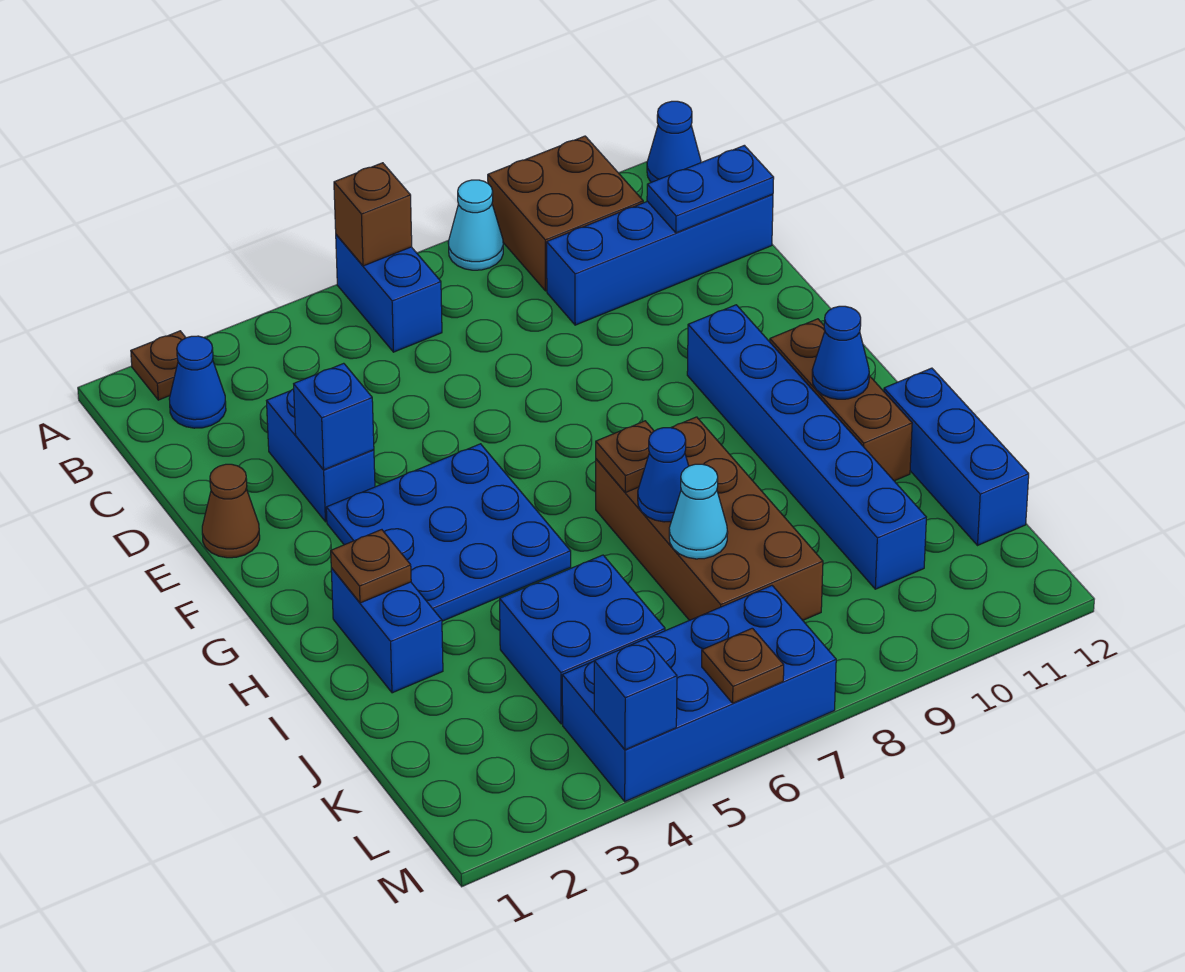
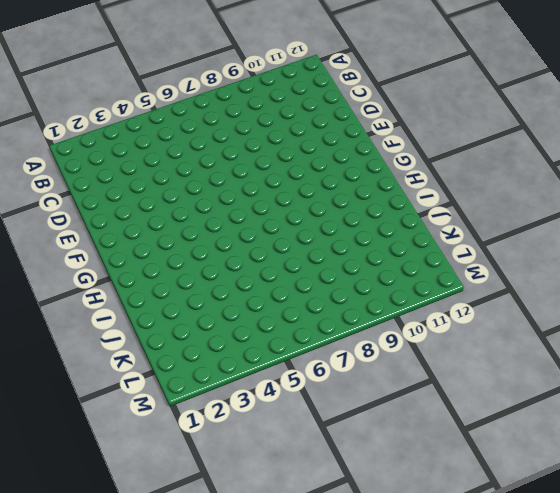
none -> brown 1x1 plate [131,331,186,400]
none -> blue 1x2 brick [336,235,442,352]
none -> cyan 1x1 cone [448,180,503,270]

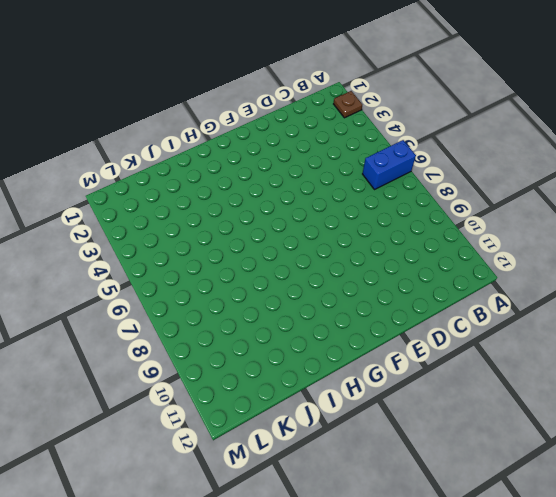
none -> cyan 1x1 cone [448,180,503,270]
none -> brown 2x2 brick [488,136,643,291]
none -> blue 1x1 cone [647,101,701,182]

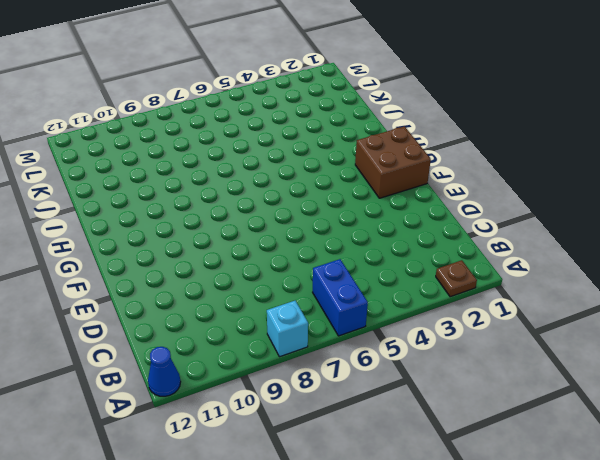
cyan 1x1 brick [267,300,308,357] -> cyan 1x1 cone [448,180,503,270]
brown 2x2 brick [355,126,431,198] -> brown 2x2 brick moved to [488,136,643,291]
none -> blue 1x1 cone [169,336,226,428]
none -> blue 1x4 brick [547,194,773,325]
none -> blue 1x2 brick [267,389,375,522]

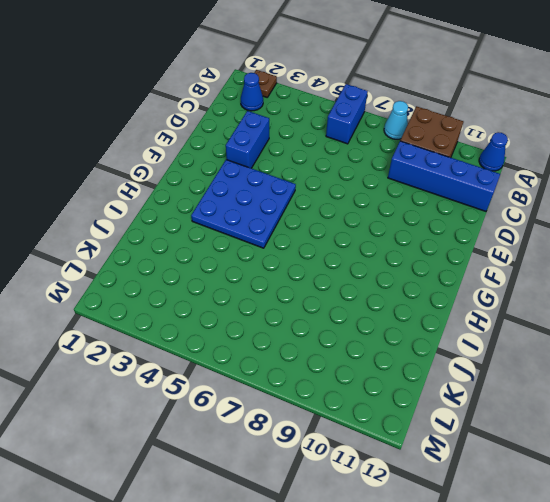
none -> brown 1x1 cone [202,464,260,558]
none -> blue 1x6 brick [687,305,926,589]
none -> brown 1x3 brick [770,319,912,481]

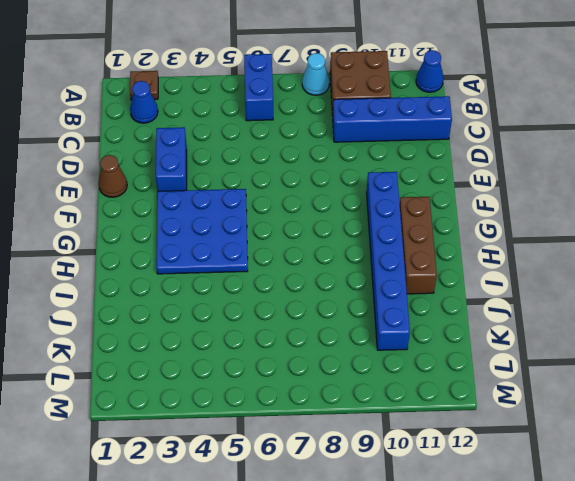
none -> blue 1x2 brick [331,568,443,693]
none -> brown 2x4 brick [596,417,823,620]
none -> blue 1x3 brick [884,368,1029,545]

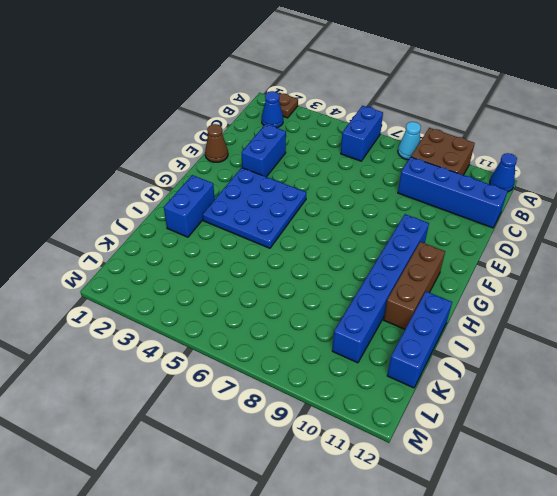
none -> brown 2x4 brick [596,417,823,620]
none -> blue 2x2 brick [500,555,665,724]
none -> blue 2x4 brick [562,586,836,802]

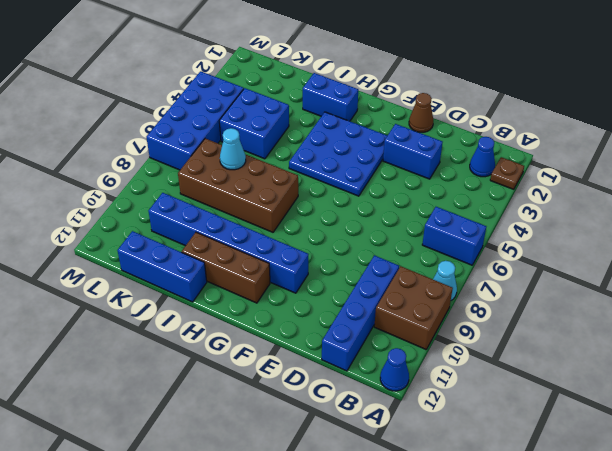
none -> brown 1x1 brick [334,163,412,266]
none -> blue 1x2 plate [647,145,774,233]
none -> blue 1x1 brick [294,363,374,470]

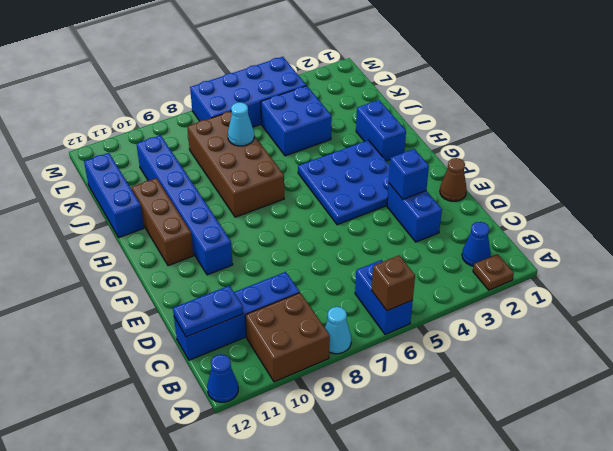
none -> brown 1x1 plate [331,530,411,603]
none -> brown 1x1 plate [596,421,654,493]
none -> blue 1x1 cone [812,306,869,399]

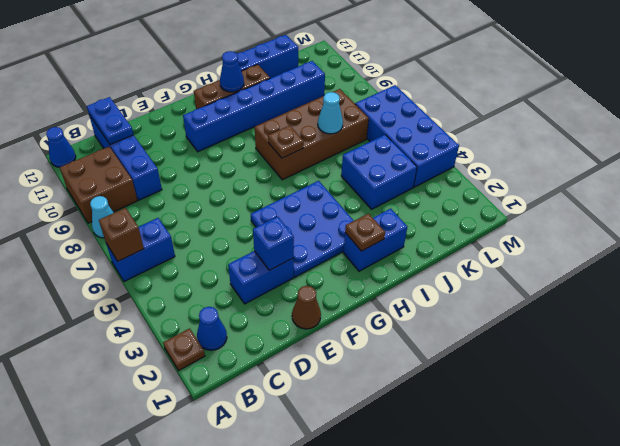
none -> blue 1x1 cone [638,428,689,522]
none -> blue 1x1 brick [594,639,677,750]
none -> brown 1x1 plate [702,628,784,703]

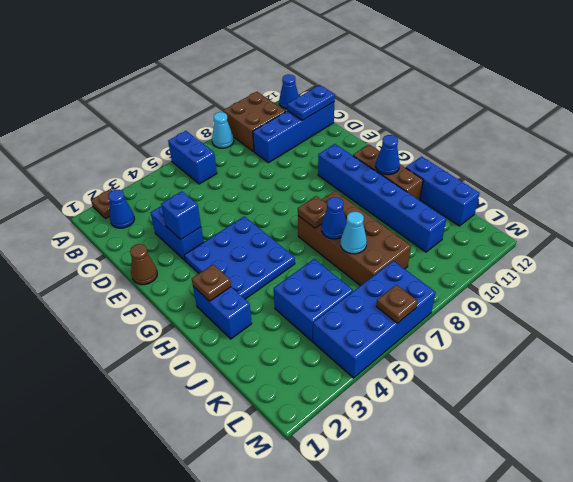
none -> brown 1x1 brick [334,163,412,266]
none -> blue 1x1 brick [594,639,677,750]

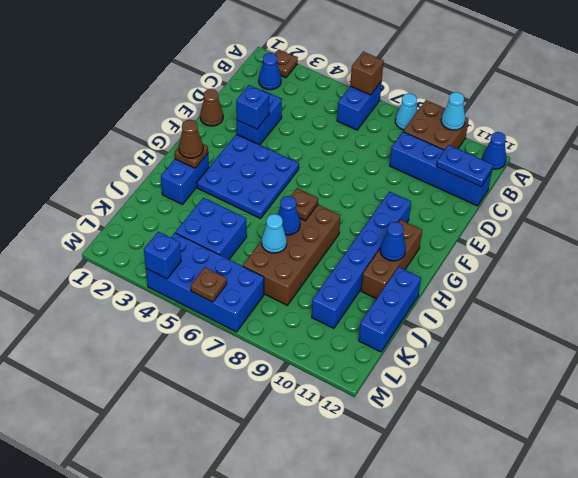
cyan 1x1 cone [441,92,465,130] -> none
brown 1x1 cone [179,120,203,158] -> none

